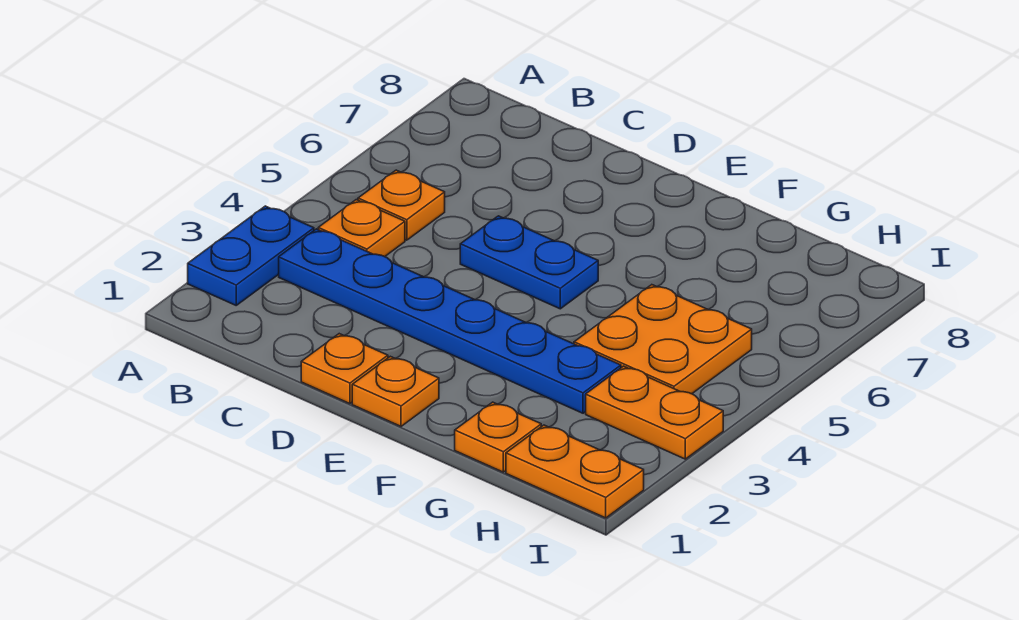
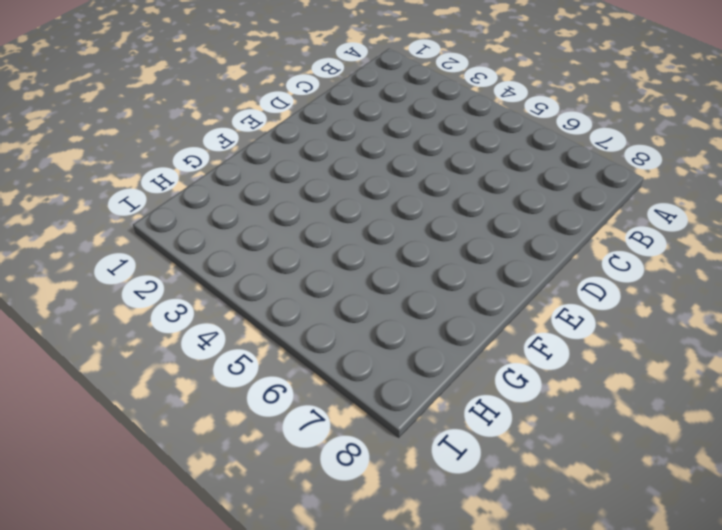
none -> blue 1x2 plate [188,206,314,305]
none -> blue 1x6 plate [279,229,621,413]

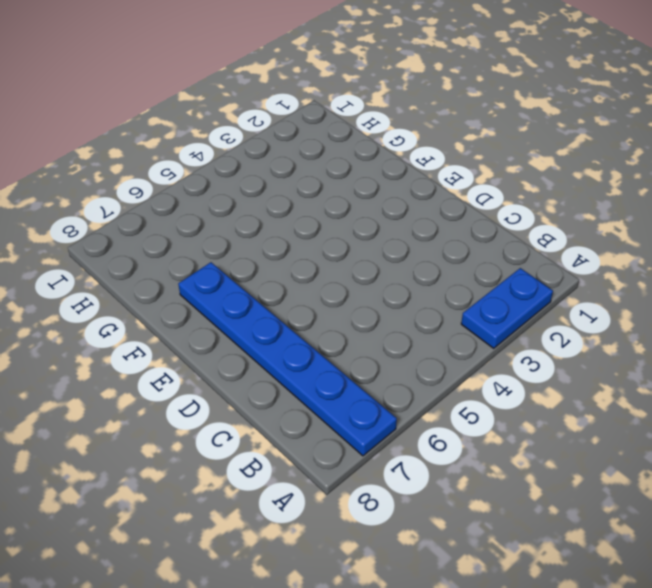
blue 1x6 plate [178,262,397,456] -> blue 1x6 plate moved to [279,229,621,413]
none -> orange 1x1 plate [318,200,405,257]
none -> orange 1x1 plate [358,170,445,240]

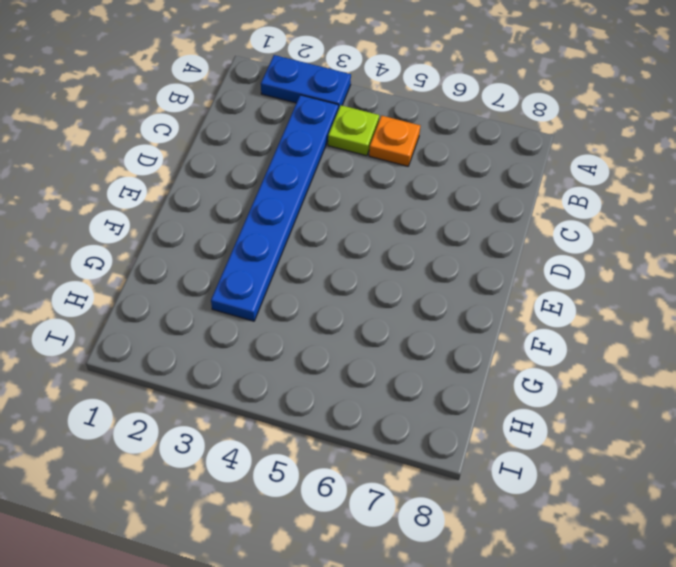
lime 1x1 plate [328,105,379,156] -> orange 1x1 plate [318,200,405,257]
none -> orange 1x1 plate [301,334,388,404]
none -> blue 1x2 plate [460,216,598,309]

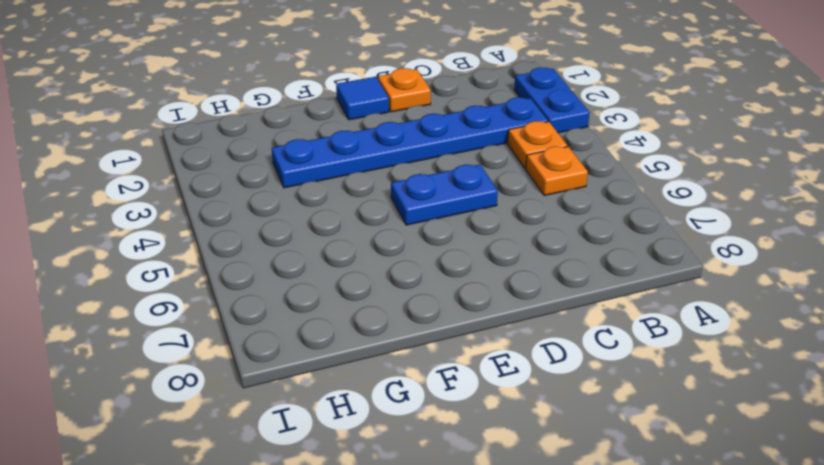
blue 1x1 tile [336,77,389,120] -> orange 1x1 plate [352,356,439,426]
none -> orange 1x1 plate [455,402,541,472]
none -> orange 2x2 plate [574,285,752,394]

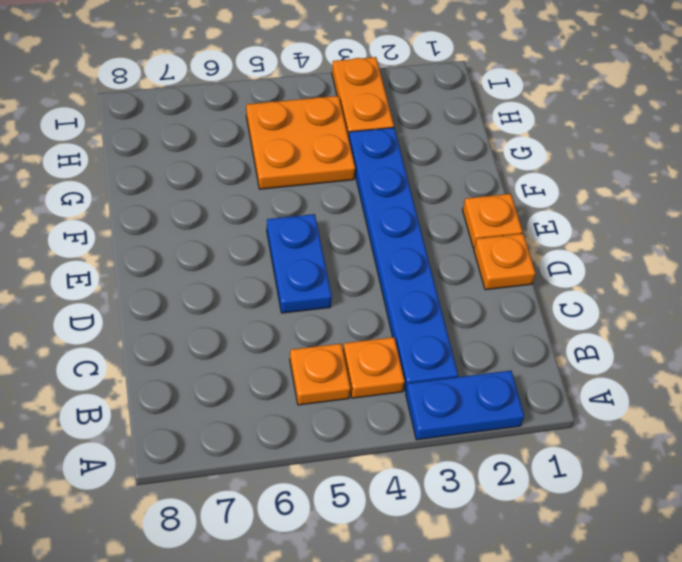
none -> orange 1x1 plate [455,402,541,472]
none -> orange 1x2 plate [506,425,644,518]

